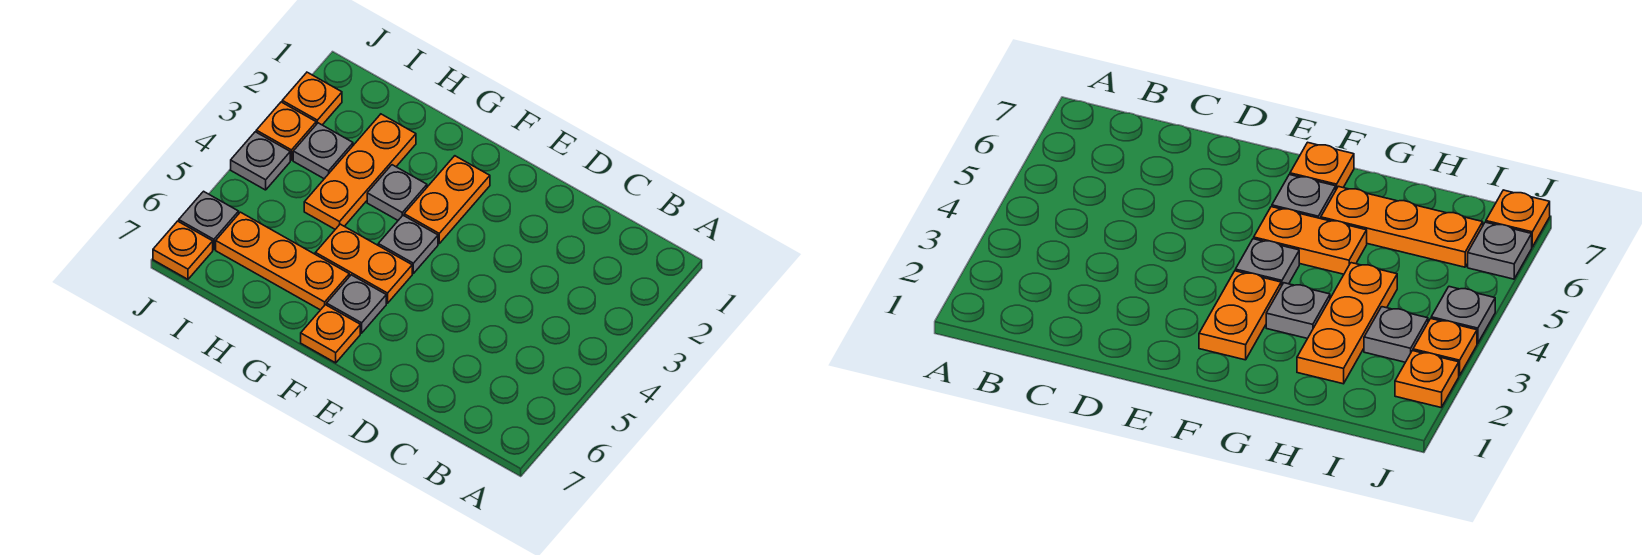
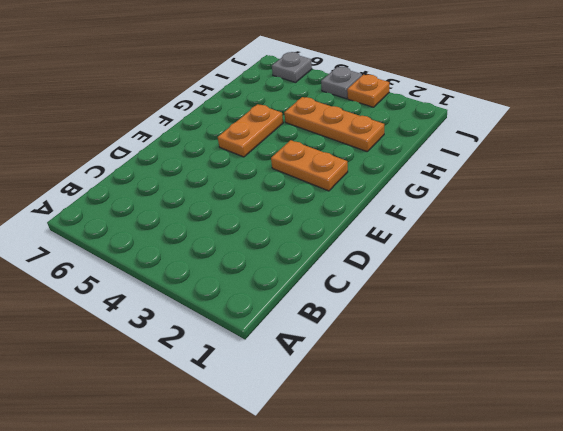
none -> grey 1x1 plate [378,215,438,273]
none -> grey 1x1 plate [327,275,386,333]
none -> orange 1x1 plate [301,305,360,363]

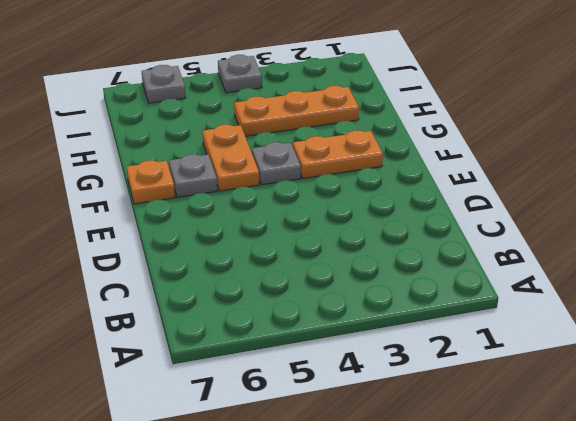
none -> grey 1x1 plate [367,165,427,220]
none -> orange 1x3 plate [216,212,349,310]
none -> grey 1x1 plate [293,123,353,179]

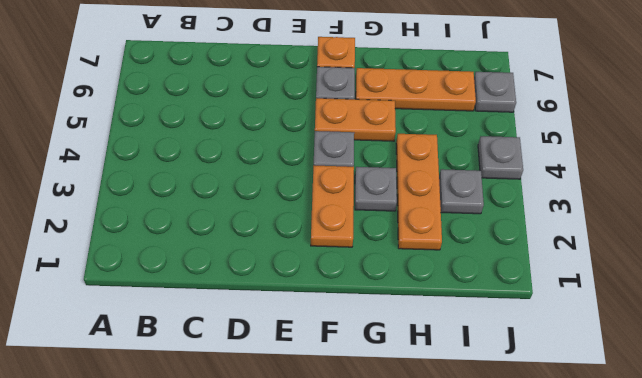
none -> orange 1x1 plate [282,72,342,125]
none -> orange 1x1 plate [256,102,316,160]
none -> orange 1x1 plate [153,221,213,279]

